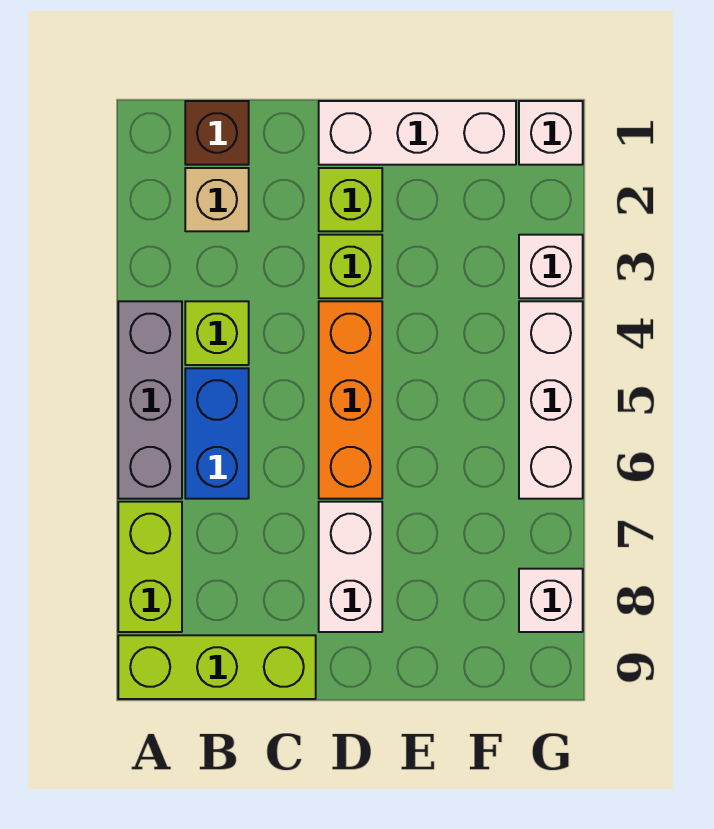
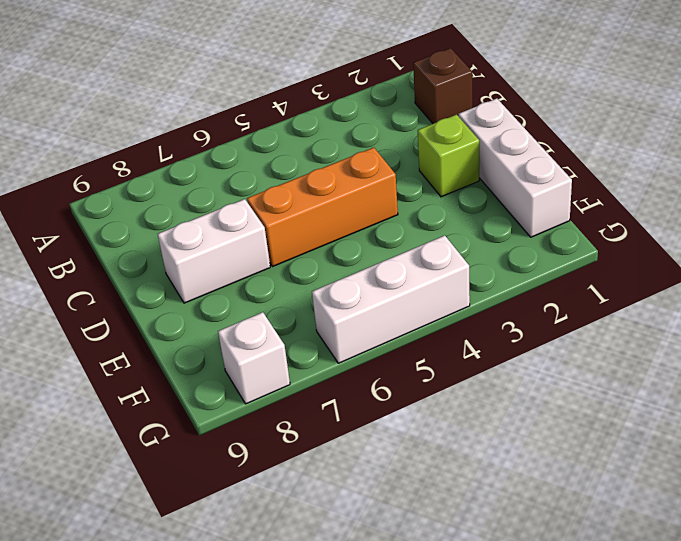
none -> grey 1x3 brick [118,301,182,499]
none -> lime 1x2 brick [118,502,182,632]
none -> lime 1x3 brick [118,635,316,699]

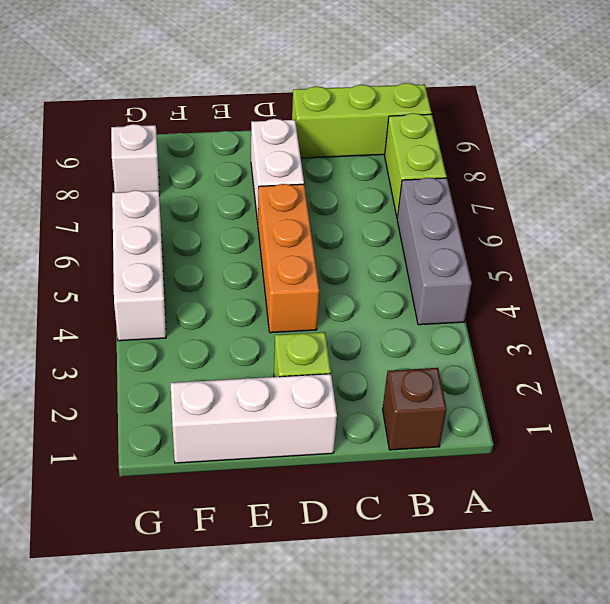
none -> tan 1x1 brick [185,168,249,231]
none -> lime 1x1 brick [185,301,249,365]
none -> blue 1x2 brick [185,368,249,499]

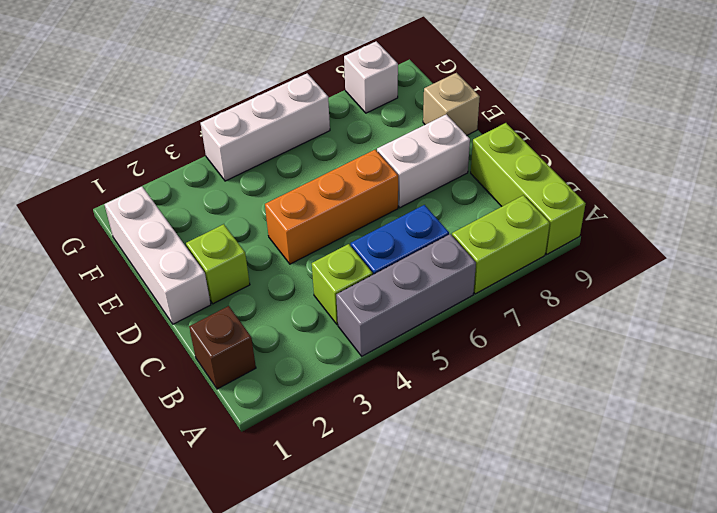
tan 1x1 brick [423,73,480,135] -> tan 1x1 brick moved to [185,168,249,231]
none -> lime 1x1 brick [319,235,382,298]
none -> white 1x1 brick [519,101,583,165]
none -> white 1x1 brick [519,235,583,298]

